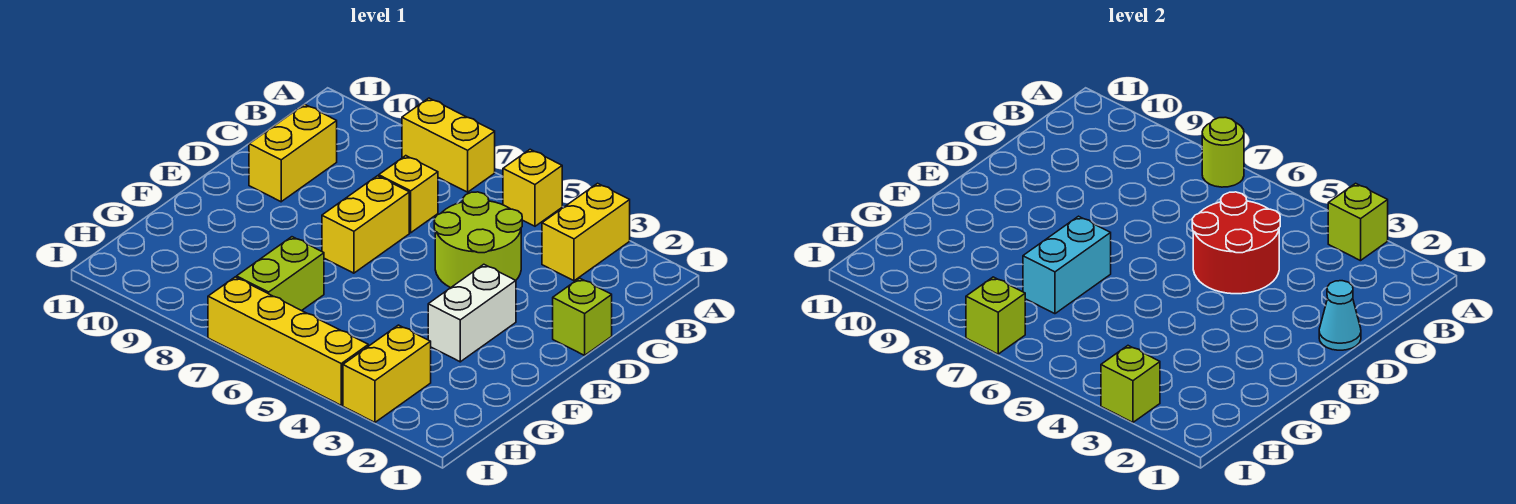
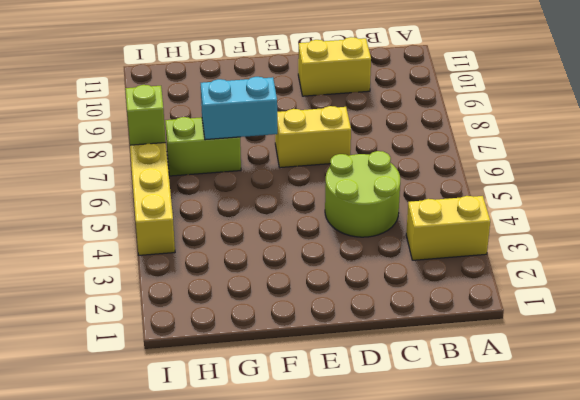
none -> yellow 1x1 brick [503,149,562,226]
none -> yellow 1x2 brick [402,98,495,192]
none -> yellow 1x1 brick [379,156,438,233]

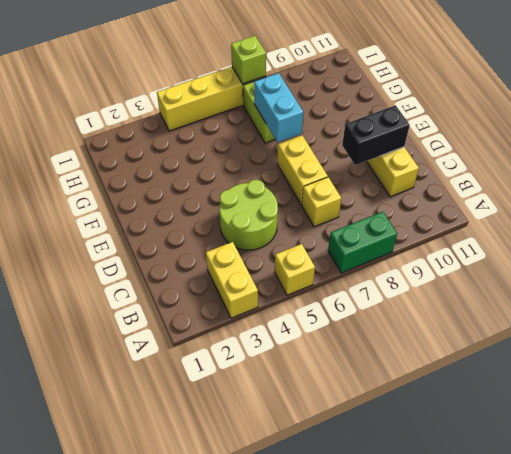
green 1x2 brick [328,212,397,273] -> yellow 1x2 brick [402,98,495,192]
black 1x2 brick [342,105,410,165] -> none
none -> lime 1x1 brick [553,278,612,355]
none -> white 1x2 brick [428,264,516,362]
none -> yellow 1x2 brick [343,325,431,422]

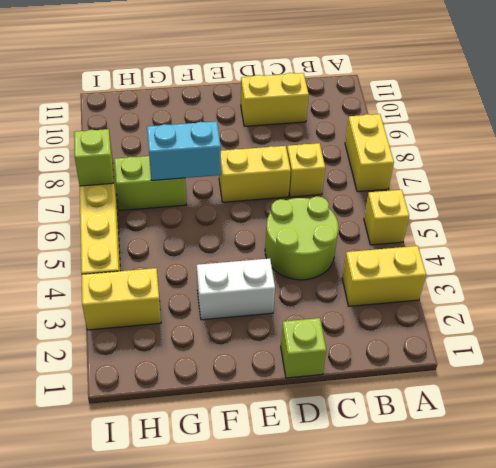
none -> lime 1x1 brick [1328,183,1388,261]
none -> lime 1x1 round brick [1202,117,1244,187]
none -> red 2x2 round brick [1192,192,1280,294]

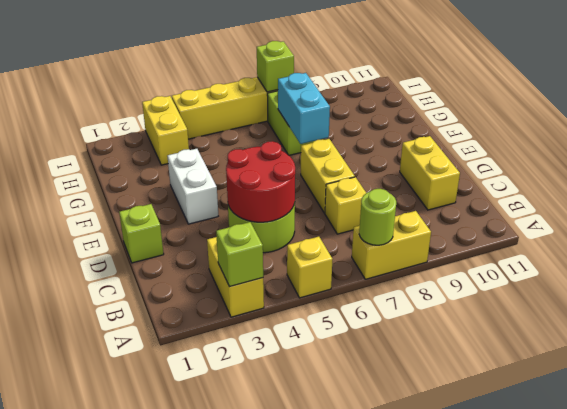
none -> cyan 1x1 cone [1319,281,1361,350]
none -> lime 1x1 brick [1101,346,1160,422]

